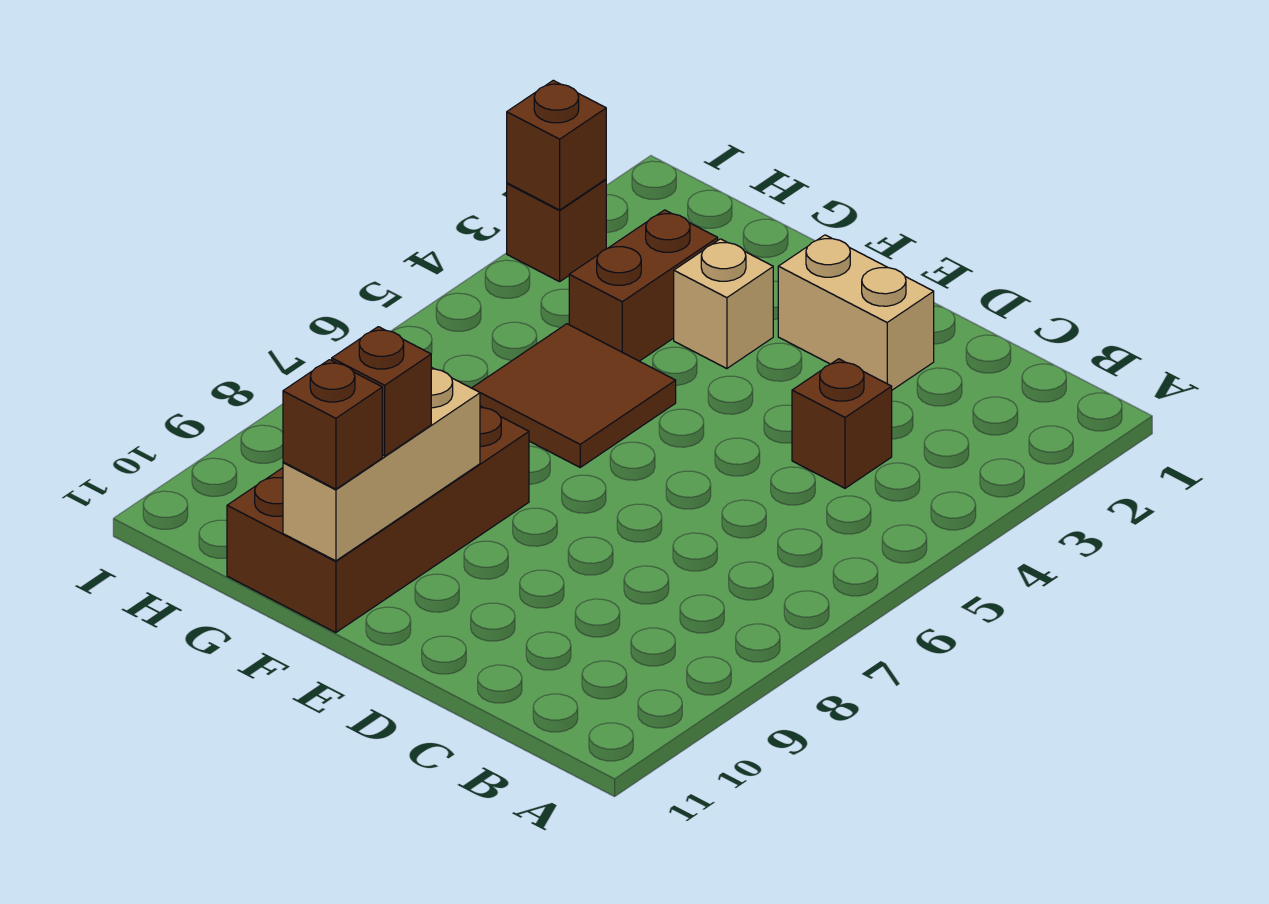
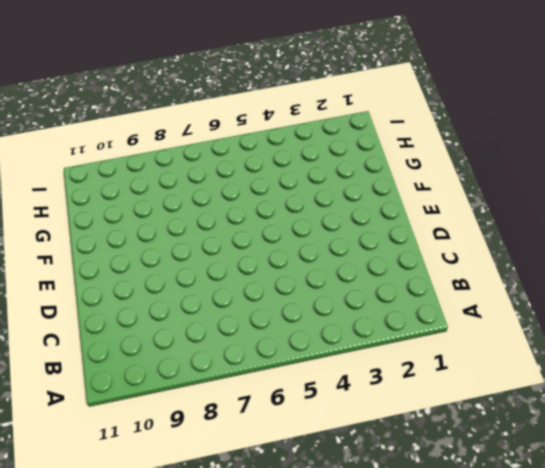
none -> brown 1x1 brick [792,359,892,488]
none -> tan 1x2 brick [778,235,934,390]

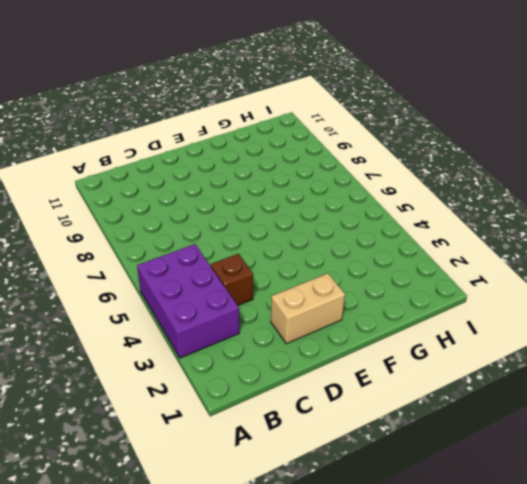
purple 2x3 brick [137,244,239,358] -> none
none -> tan 1x1 brick [674,239,773,369]
none -> brown 2x2 tile [472,324,676,467]

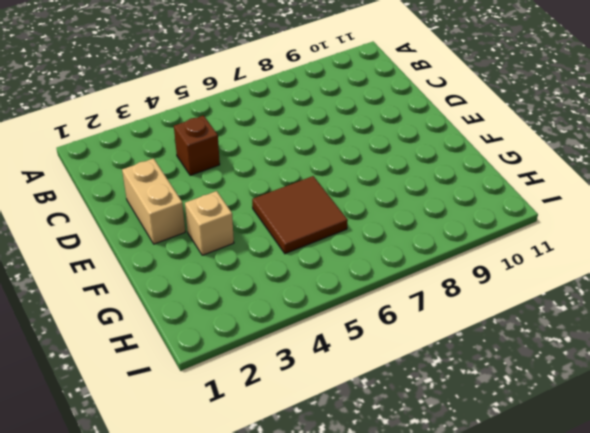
none -> brown 2x4 brick [227,406,529,633]
none -> brown 1x2 brick [569,210,718,361]

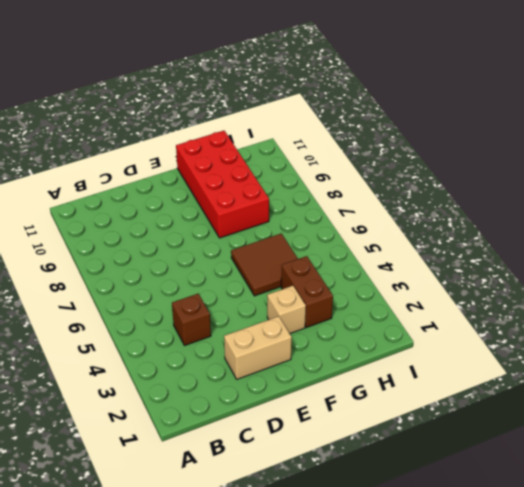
red 2x4 brick [176,131,269,238] -> brown 2x4 brick [227,406,529,633]
none -> brown 1x1 brick [507,179,606,282]
none -> tan 1x3 brick [283,367,480,561]

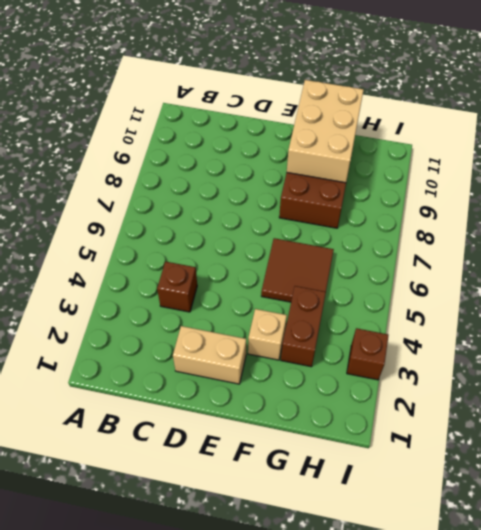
tan 2x3 brick [287,80,364,183] -> tan 1x3 brick [283,367,480,561]
none -> brown 1x1 brick [507,80,606,210]
none -> brown 1x1 brick [332,327,431,456]

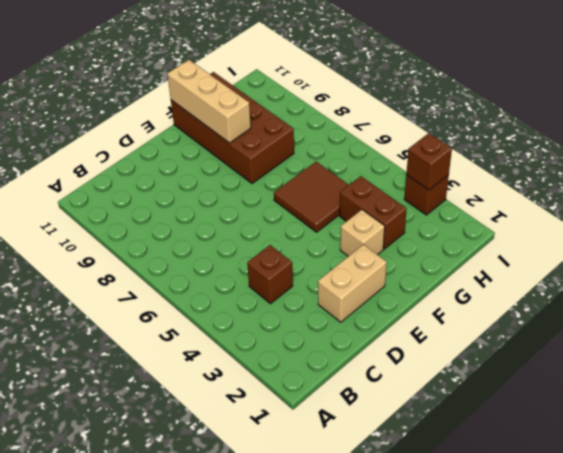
none -> brown 1x1 brick [332,327,431,456]
none -> brown 1x1 brick [283,360,382,489]

